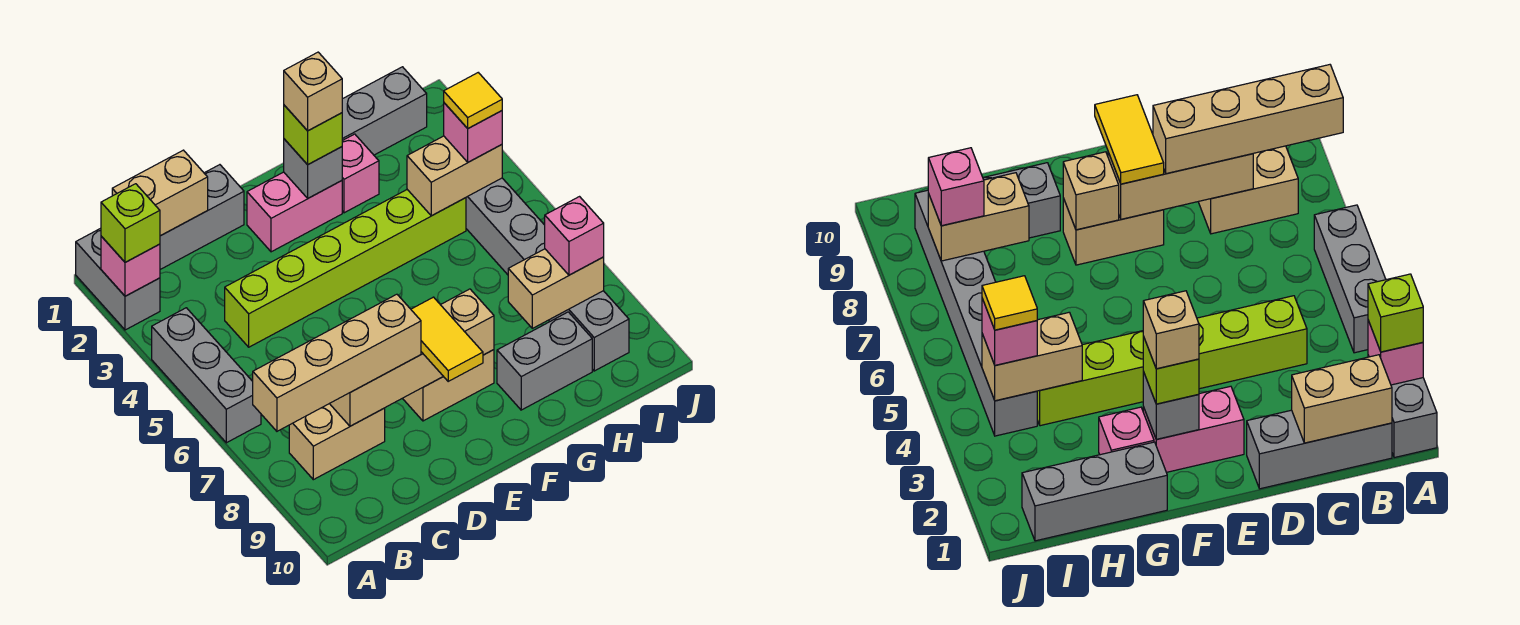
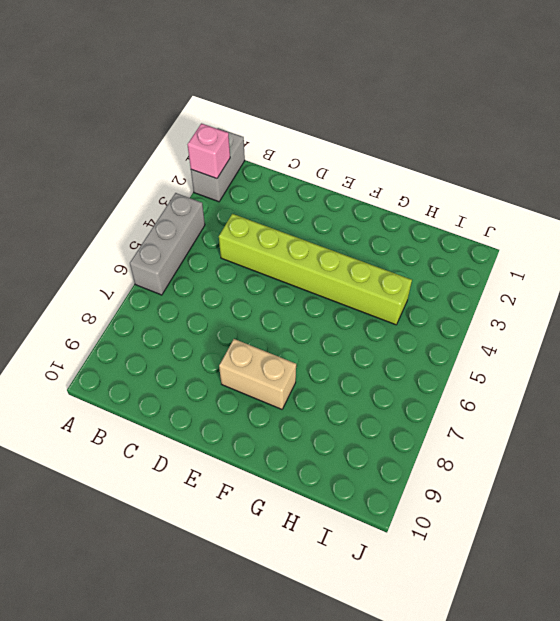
none -> grey 1x3 brick [160,165,244,269]
none -> tan 1x2 brick [289,404,385,480]
none -> pink 1x2 brick [247,172,342,252]

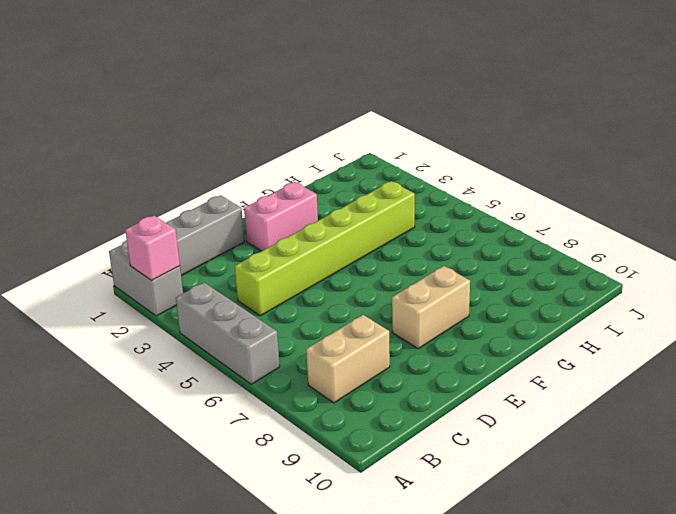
none -> grey 1x3 brick [342,67,427,155]
none -> pink 1x1 brick [342,134,379,213]
none -> grey 1x2 brick [497,312,592,410]

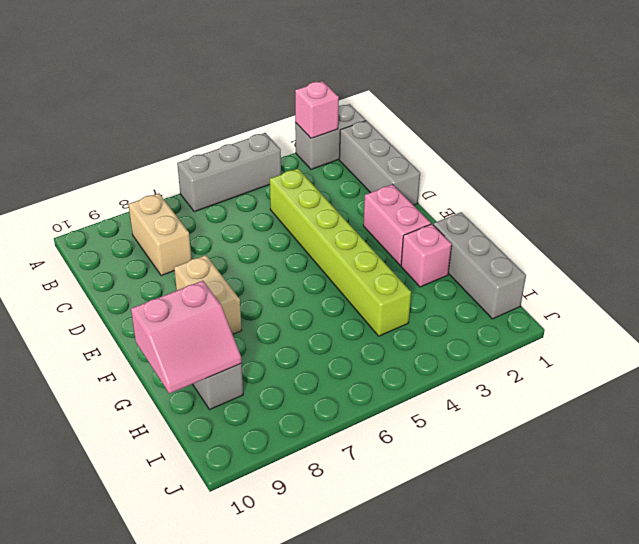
pink 2x2 slope [131,281,242,394] -> none
none -> grey 1x6 brick [466,178,629,371]
none -> tan 1x2 brick [112,150,208,236]
none -> tan 1x3 brick [330,352,443,426]

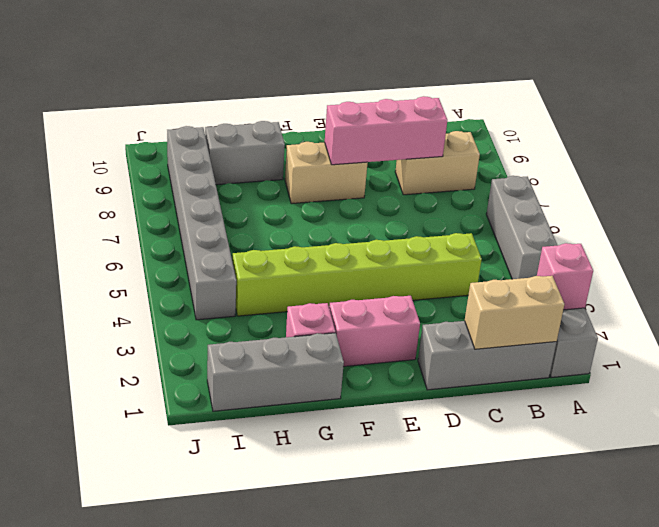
pink 1x3 brick [325,96,447,165] -> tan 1x3 brick [330,352,443,426]
none -> grey 1x1 brick [284,139,342,198]
none -> tan 1x1 brick [441,289,494,355]
none -> tan 1x2 brick [407,136,502,216]

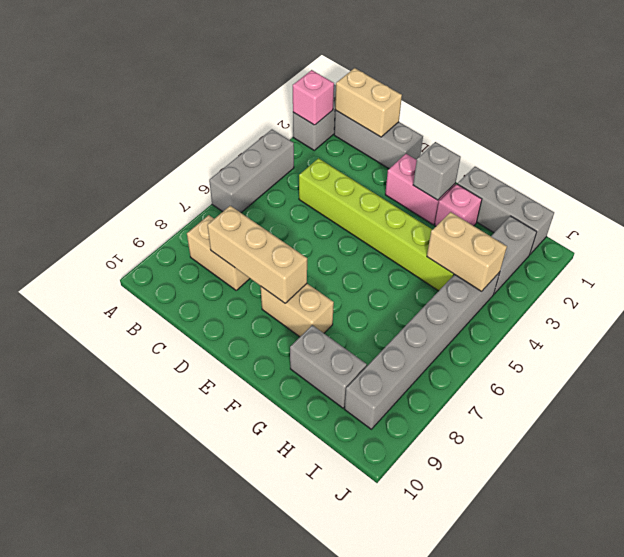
grey 1x2 brick [491,216,537,294] -> none
none -> tan 1x1 brick [441,289,494,355]
none -> tan 1x2 brick [508,249,604,328]
none -> lime 1x1 brick [101,184,160,262]

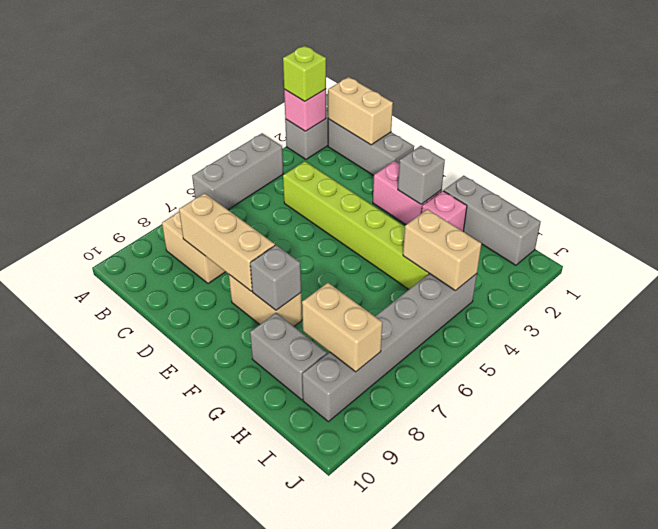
grey 1x1 brick [250,245,301,310] -> tan 1x1 brick [441,289,494,355]
none -> tan 1x4 brick [253,294,421,431]
none -> yellow 1x2 tile [411,297,483,381]
none -> lime 1x1 brick [284,105,342,165]

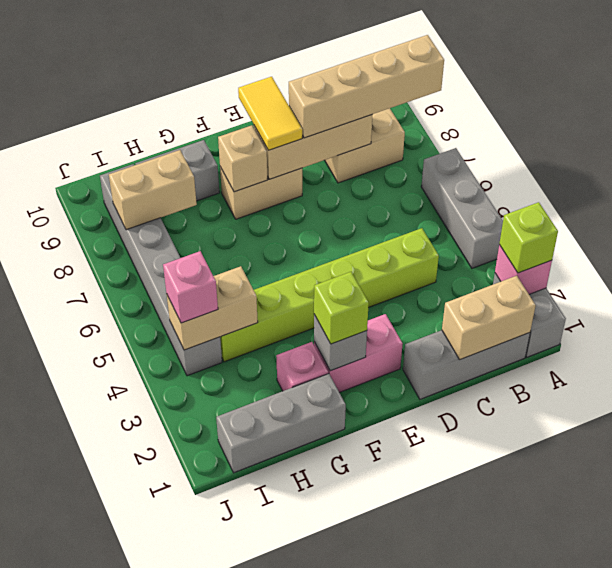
none -> pink 1x1 brick [545,197,604,275]
none -> tan 1x1 brick [284,52,342,131]
none -> yellow 1x1 tile [444,73,502,128]

